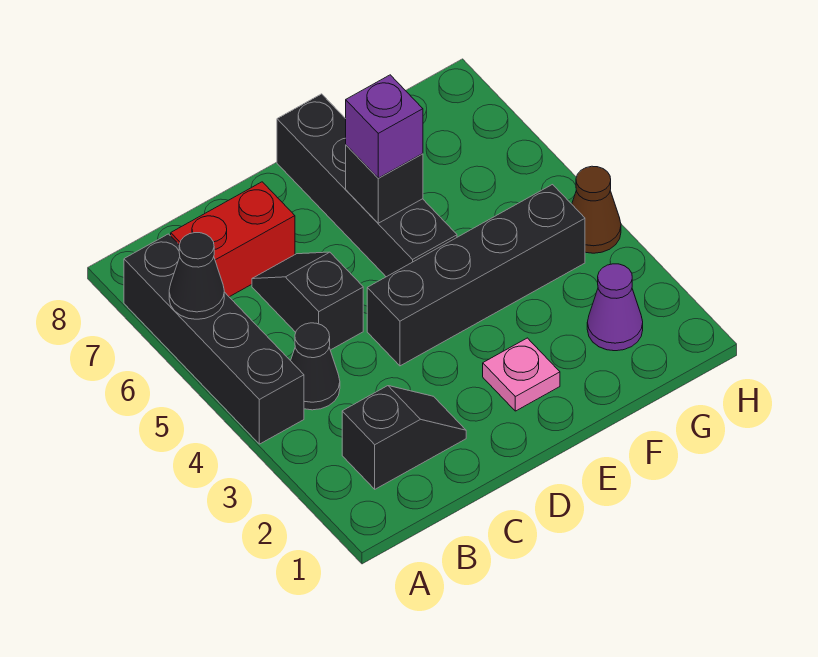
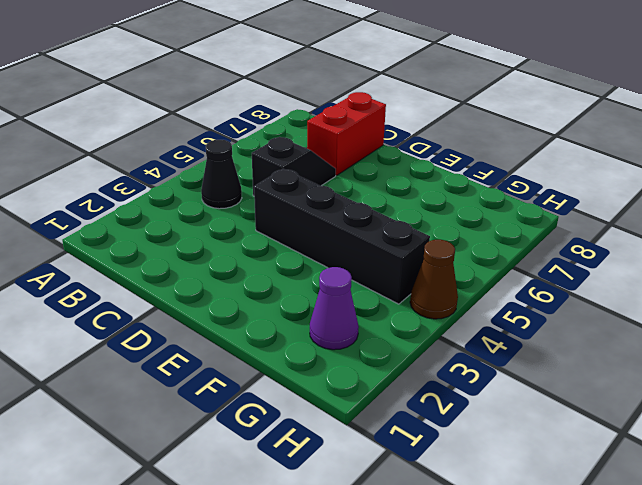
red 1x2 brick [307,92,386,175] -> red 1x2 brick turned to [171,182,295,297]
none -> black 1x4 brick [124,234,304,444]
none -> black 1x2 slope [342,386,466,489]
none -> pink 1x1 plate [483,338,560,411]

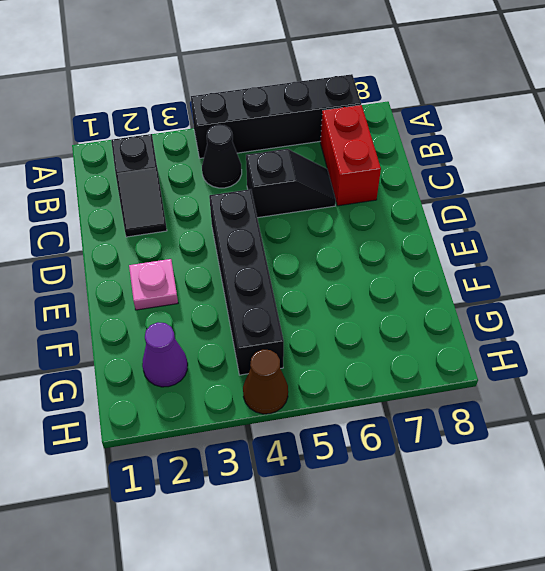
none -> black 1x4 brick [277,94,457,277]
none -> black 1x1 cone [169,233,224,319]
none -> black 1x1 brick [346,145,423,223]

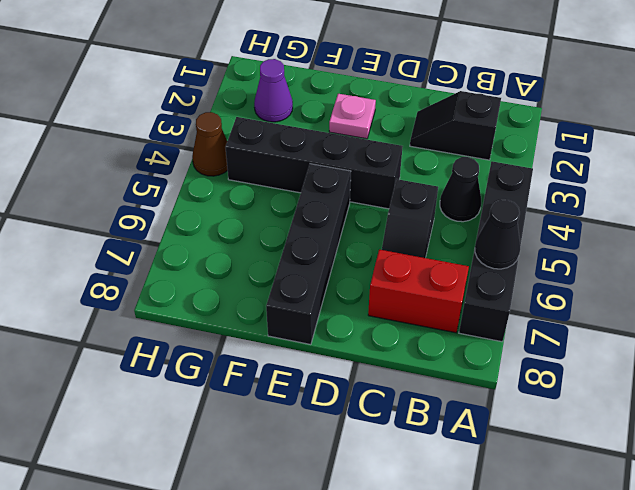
none -> black 1x1 brick [346,145,423,223]
none -> purple 1x1 brick [346,75,423,178]

